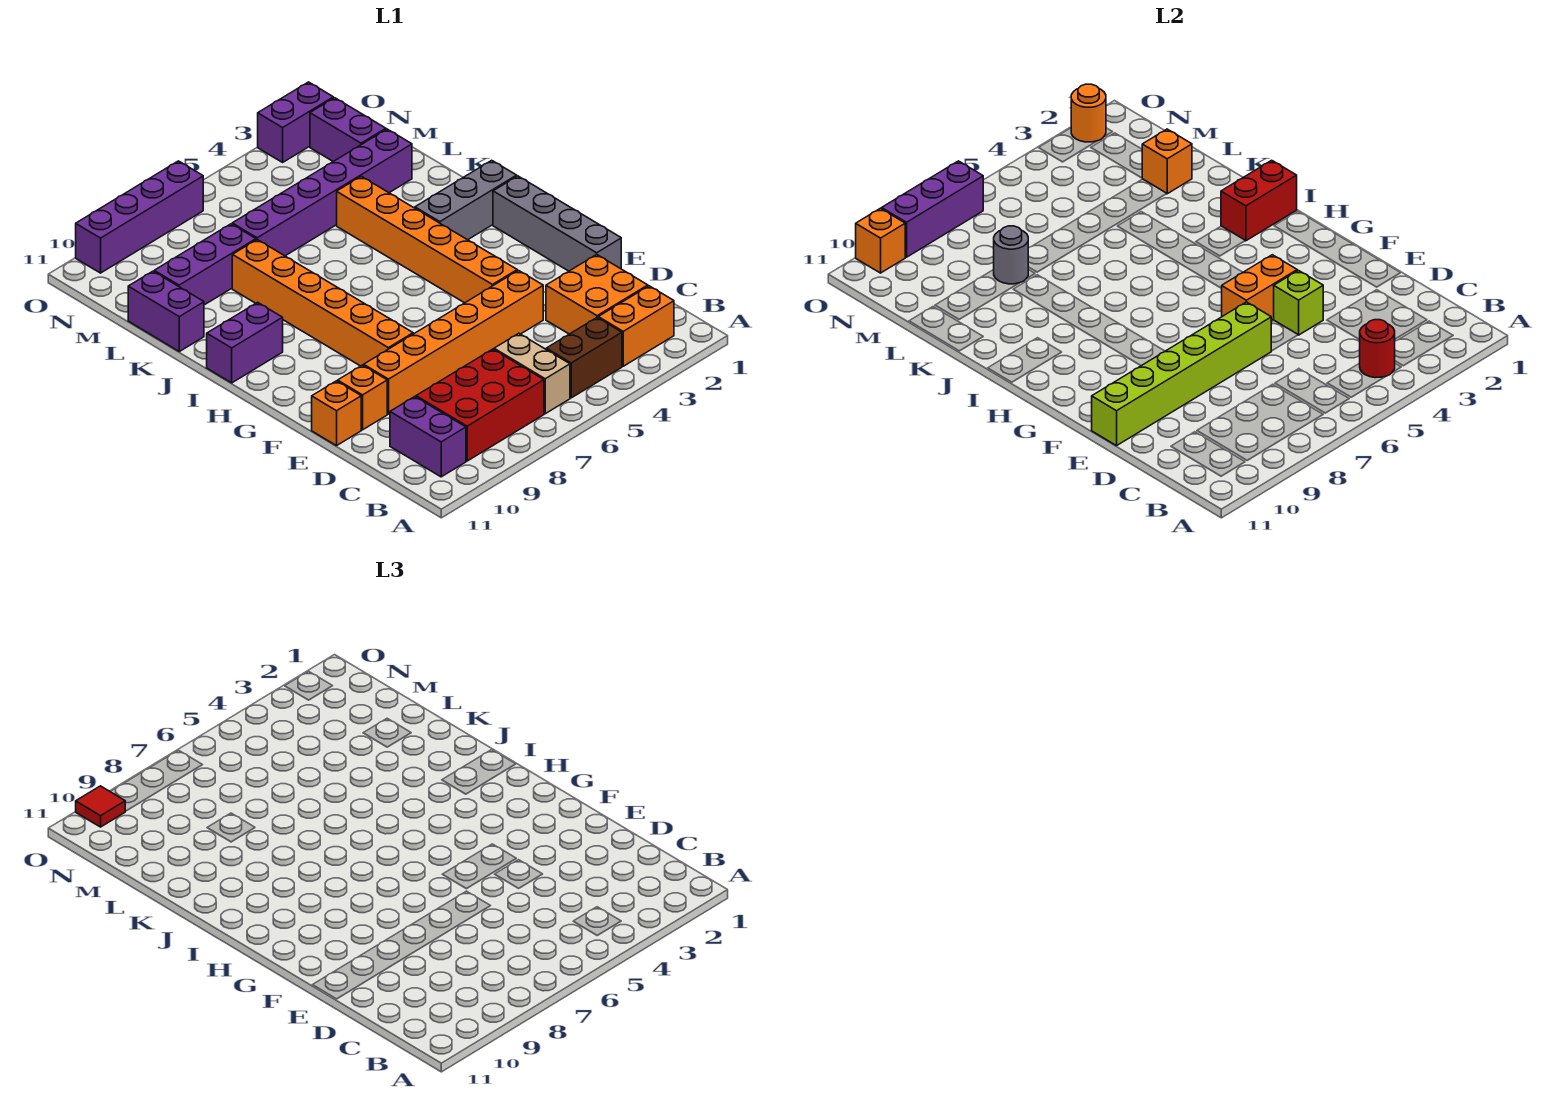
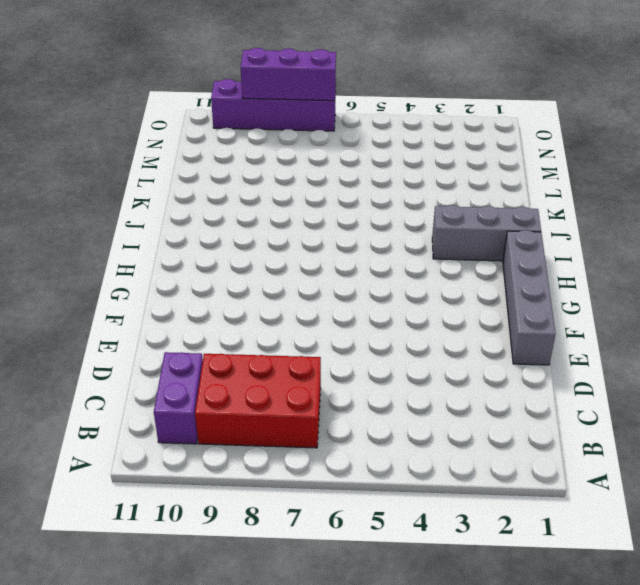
none -> orange 1x2 brick [598,286,674,366]
none -> brown 1x2 brick [546,318,622,398]
none -> tan 1x2 brick [494,333,570,414]
none -> orange 2x2 brick [546,255,648,334]

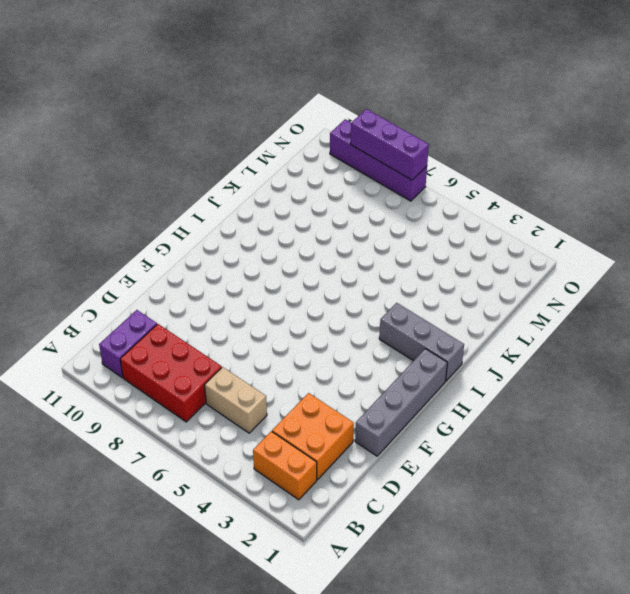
tan 1x2 brick [205,367,267,433] -> tan 1x2 brick turned to [494,333,570,414]
none -> brown 1x2 brick [546,318,622,398]
none -> orange 1x6 brick [364,271,543,414]
none -> orange 1x1 brick [338,365,387,430]
none -> orange 1x1 brick [312,381,361,446]

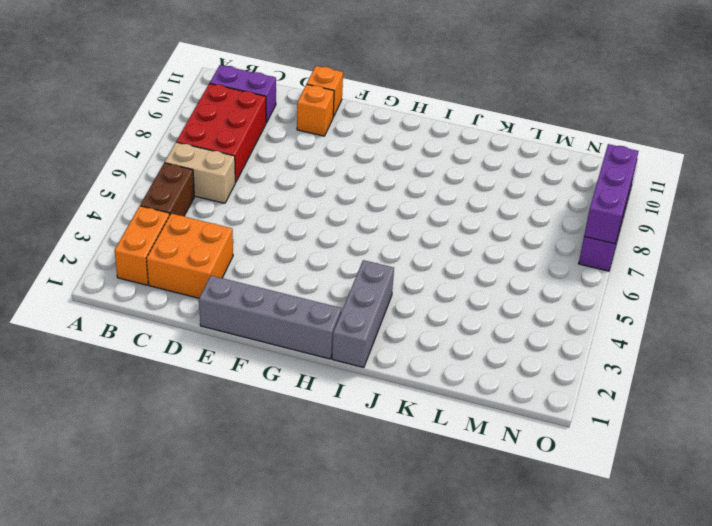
none -> orange 1x6 brick [364,271,543,414]
none -> orange 1x6 brick [337,176,517,303]
none -> orange 1x6 brick [232,240,413,366]
none -> purple 1x2 brick [207,302,283,383]

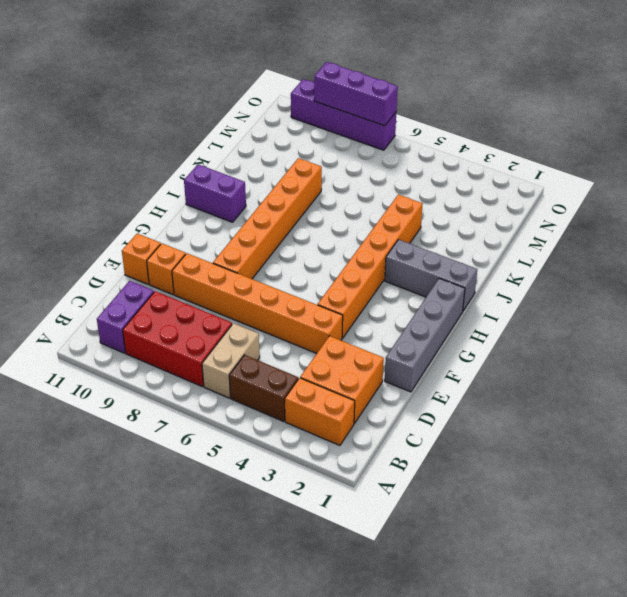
none -> purple 1x2 brick [128,271,204,351]
none -> purple 1x6 brick [232,129,412,256]
none -> purple 1x3 brick [154,224,256,305]
none -> purple 1x2 brick [310,98,386,162]

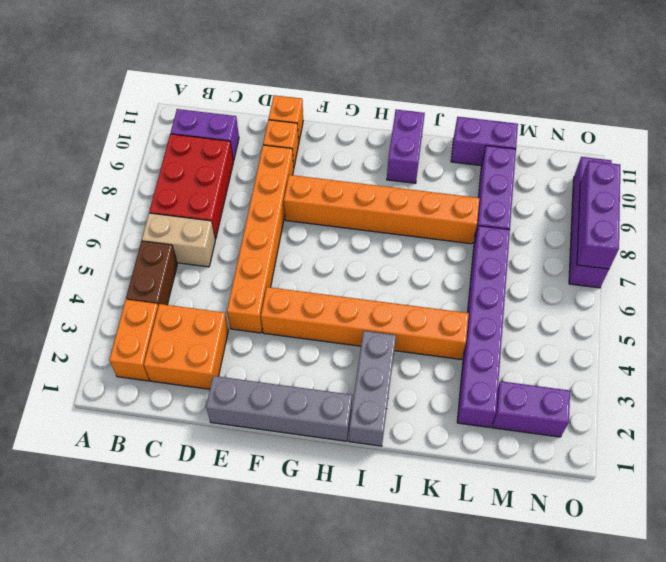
none -> purple 1x2 brick [258,82,333,162]
none -> red 1x1 round brick [1360,320,1395,378]
none -> lime 1x1 brick [1274,271,1323,335]
none -> lime 1x6 brick [1092,302,1271,446]

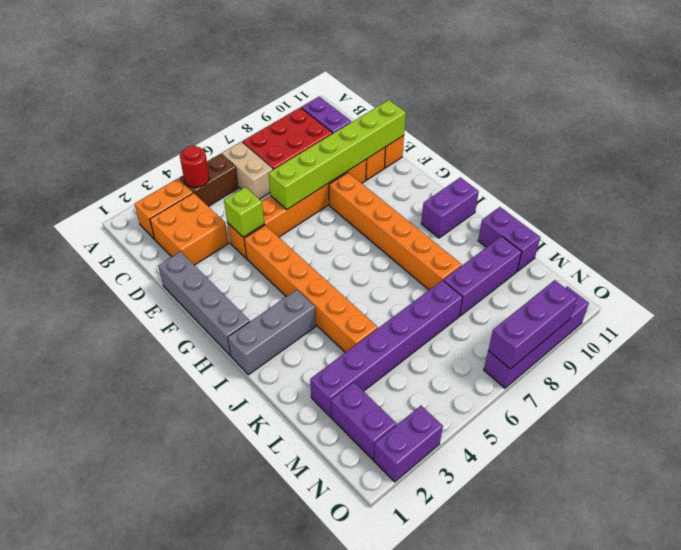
none -> orange 1x2 brick [1221,255,1297,320]
none -> red 1x2 brick [1221,160,1297,241]
none -> orange 1x1 brick [1142,129,1192,194]
none -> grey 1x1 round brick [994,226,1028,284]

